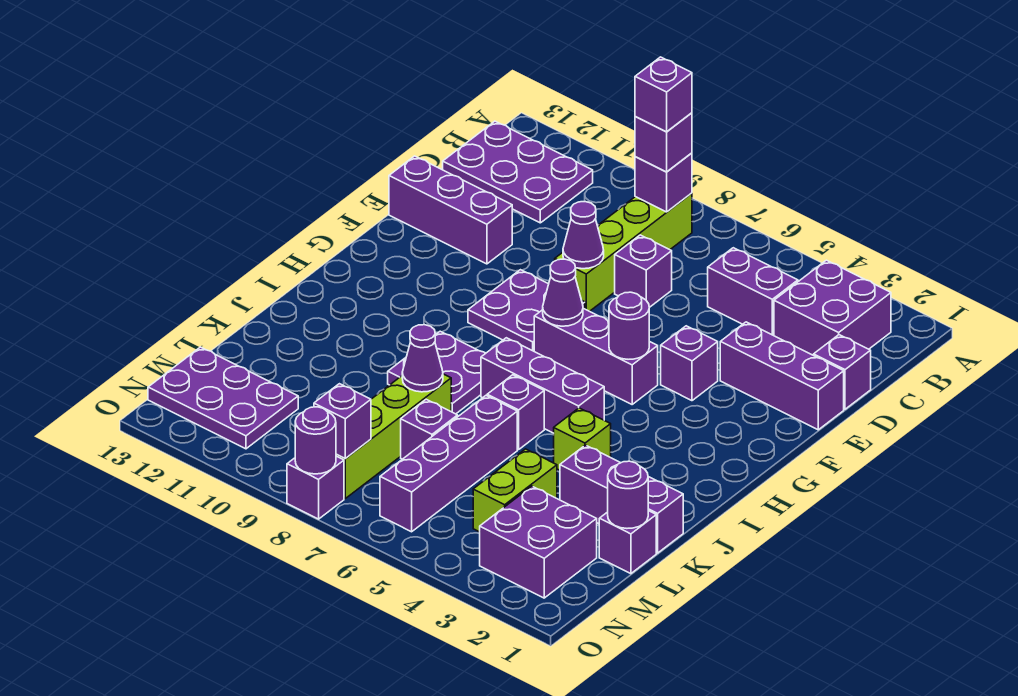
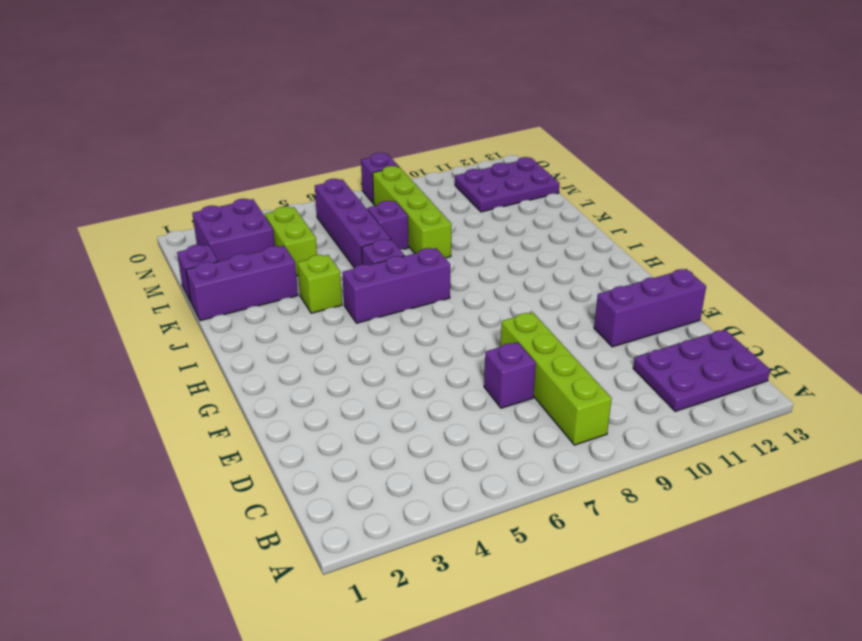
none -> purple 2x2 brick [774,260,891,355]
none -> purple 1x2 brick [708,248,798,336]
none -> purple 1x1 brick [814,335,871,409]
none -> purple 1x3 brick [720,322,844,430]

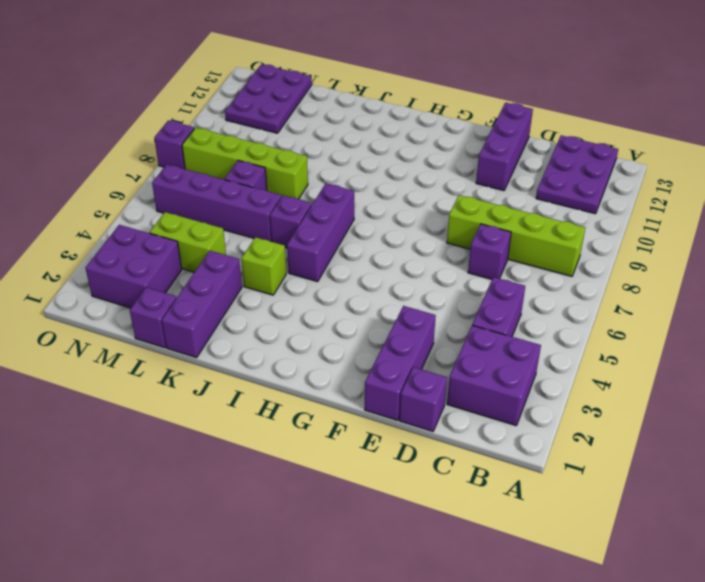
none -> purple 1x1 brick [661,326,718,401]
none -> purple 2x2 plate [468,270,585,351]
none -> purple 1x3 brick [534,308,658,404]
none -> purple 2x2 plate [388,331,486,414]

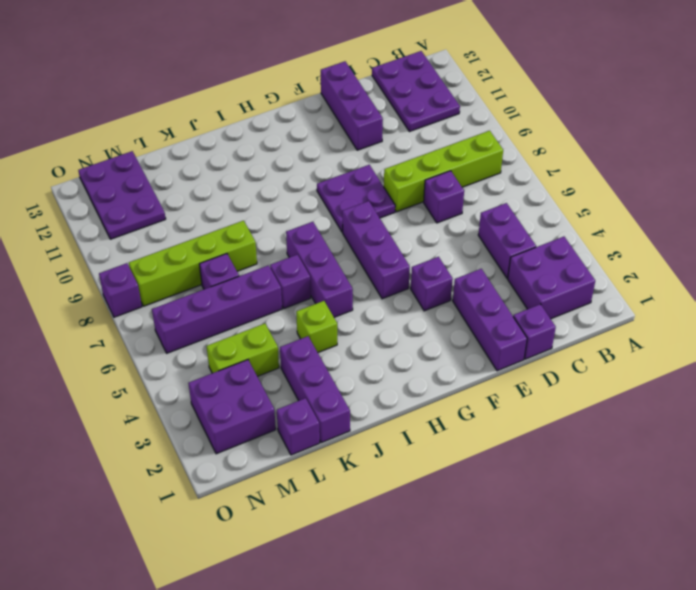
none -> purple 2x2 plate [388,331,486,414]
none -> purple 1x1 brick [635,153,692,212]
none -> purple 1x1 cone [563,202,604,269]
none -> purple 1x1 round brick [609,292,649,359]

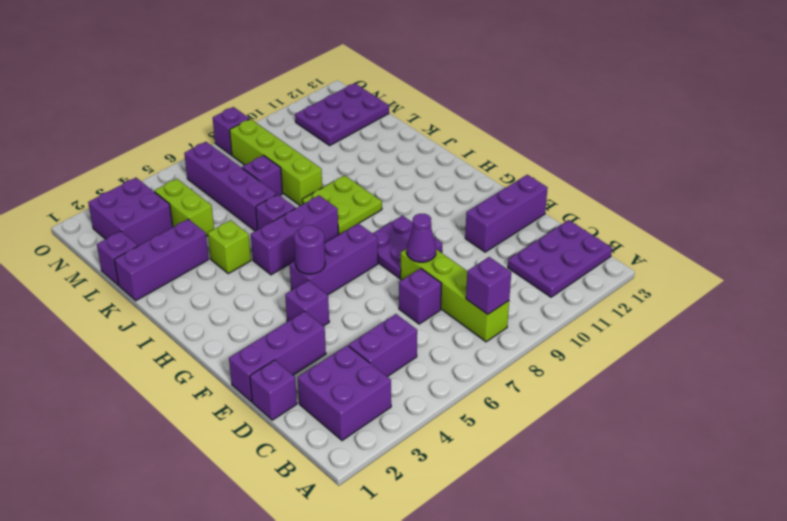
lime 2x2 plate [302,175,382,234] -> purple 2x2 plate [388,331,486,414]
none -> purple 1x1 cone [543,259,583,326]
none -> purple 1x1 cone [402,325,443,392]
none -> purple 1x1 round brick [608,461,648,528]
none -> purple 1x1 brick [314,384,371,459]

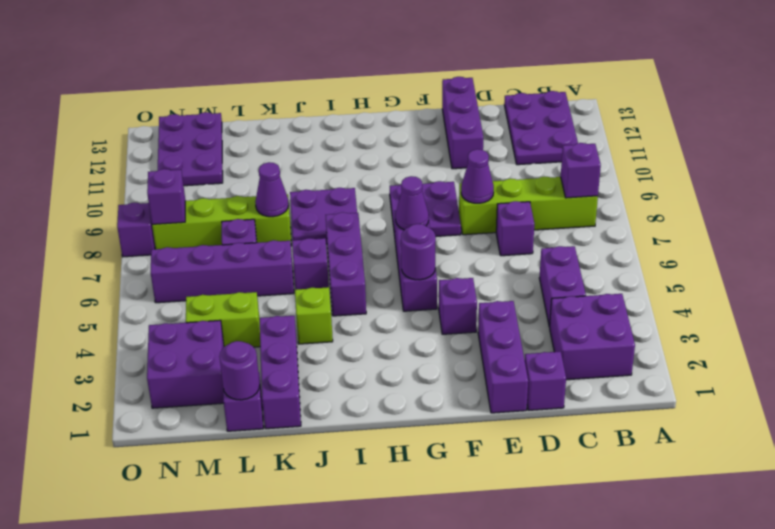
none -> purple 1x1 round brick [295,407,336,474]
none -> purple 1x1 brick [635,113,692,172]
none -> purple 1x1 brick [635,57,692,132]

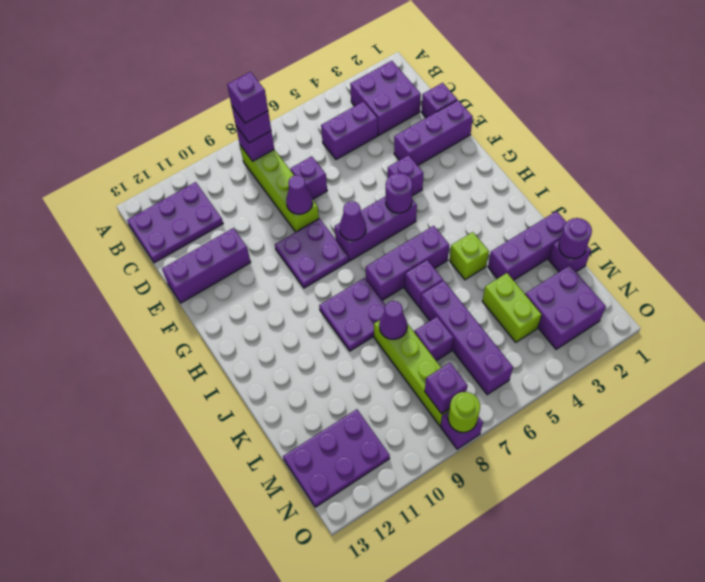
lime 1x1 round brick [448,392,480,432] -> purple 1x1 round brick [295,407,336,474]

